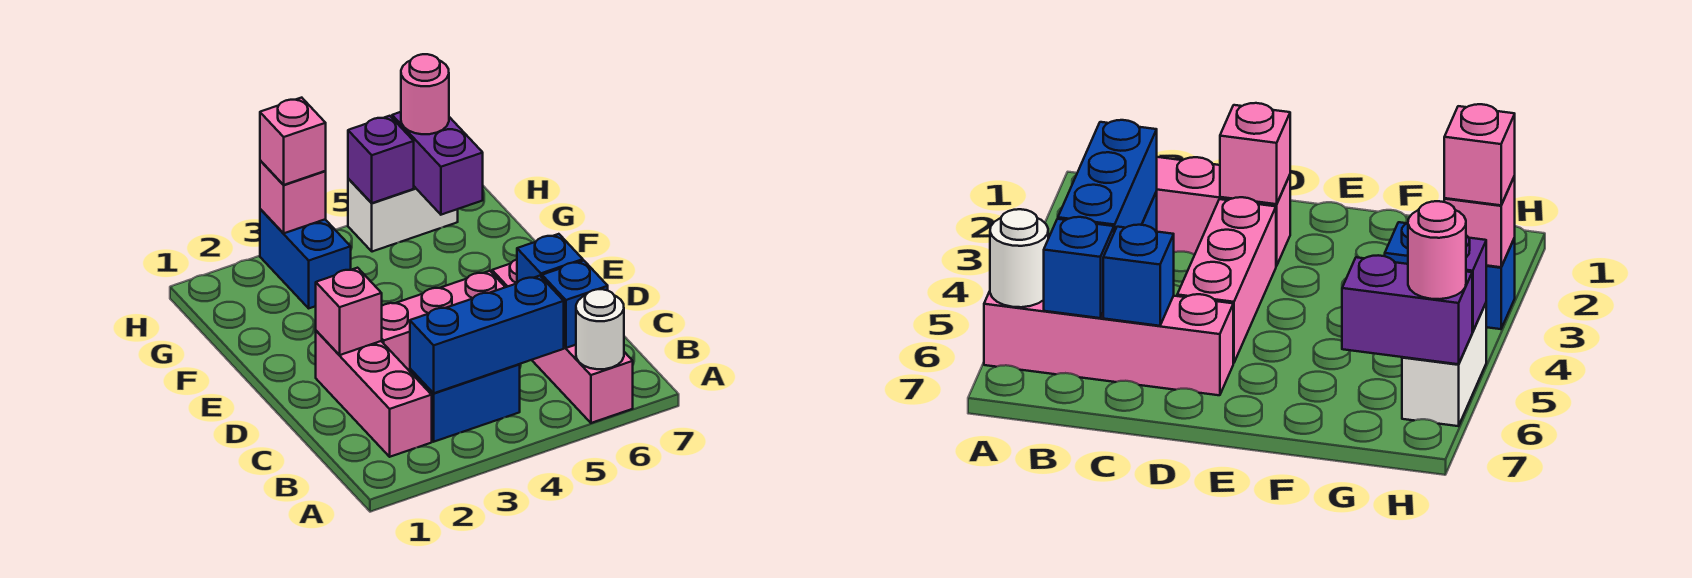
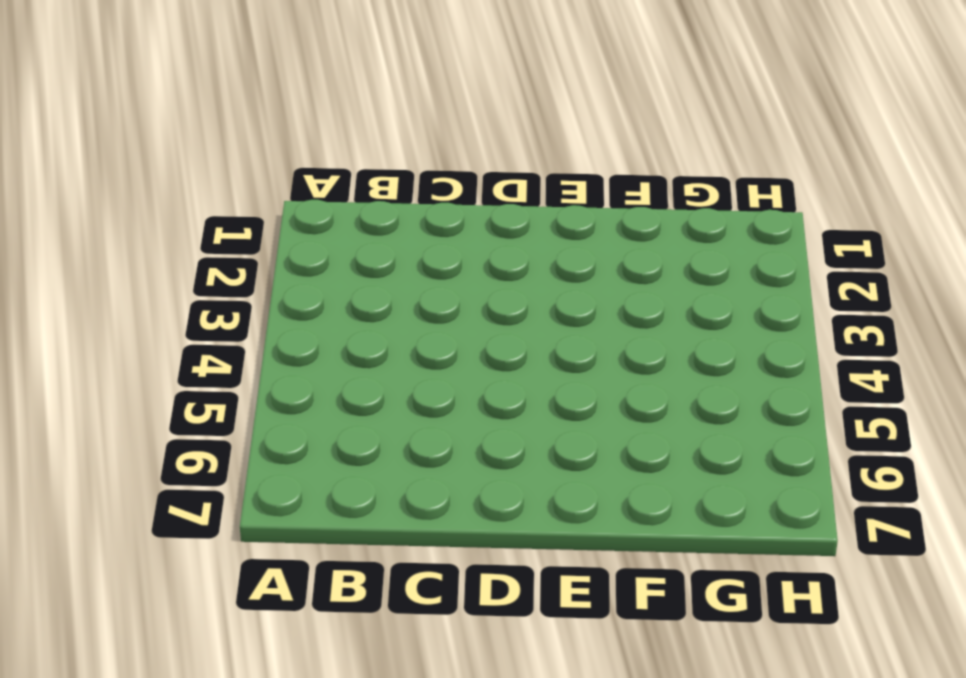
none -> pink 1x4 brick [492,259,633,423]
none -> pink 1x3 brick [316,331,432,457]
none -> blue 1x2 brick [410,364,520,442]

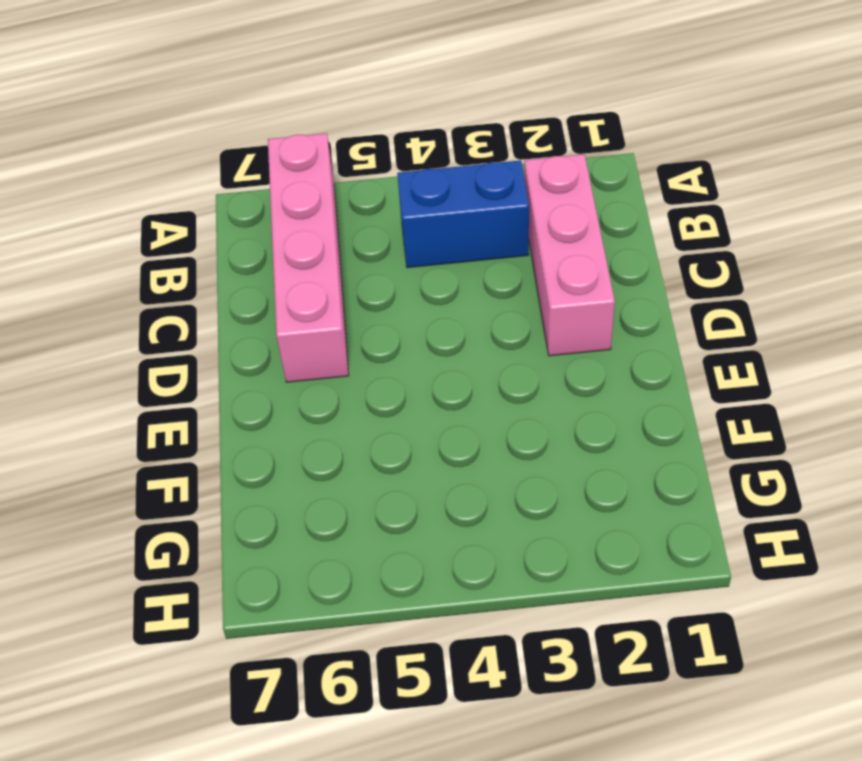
none -> pink 1x3 brick [382,271,505,371]
none -> blue 1x2 brick [260,209,351,308]
none -> white 1x2 brick [348,179,458,252]

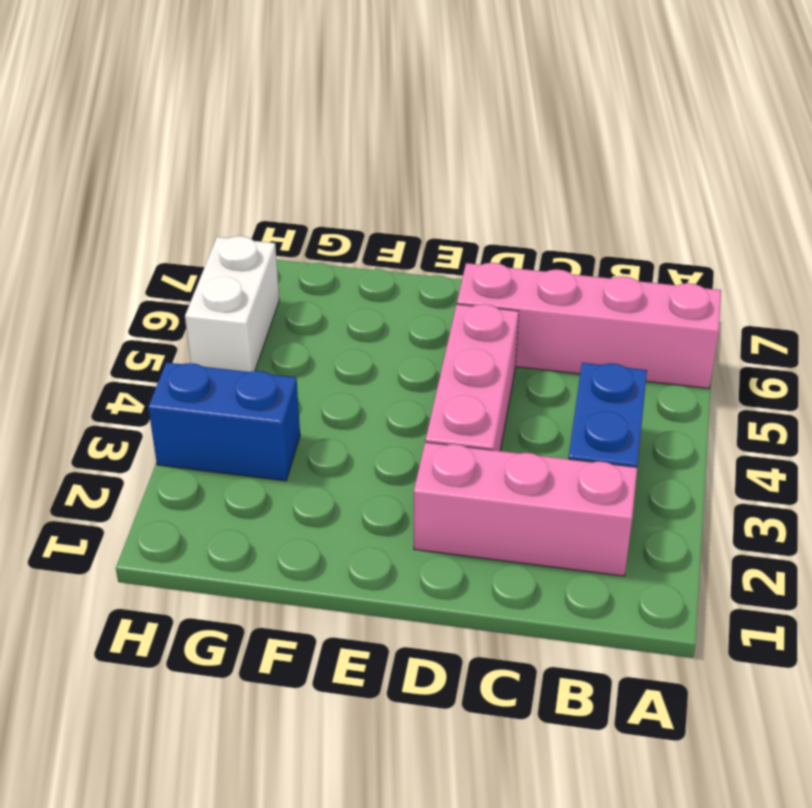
none -> white 1x1 round brick [576,289,624,369]
none -> blue 1x3 brick [410,276,564,393]
none -> blue 1x1 brick [542,261,608,348]

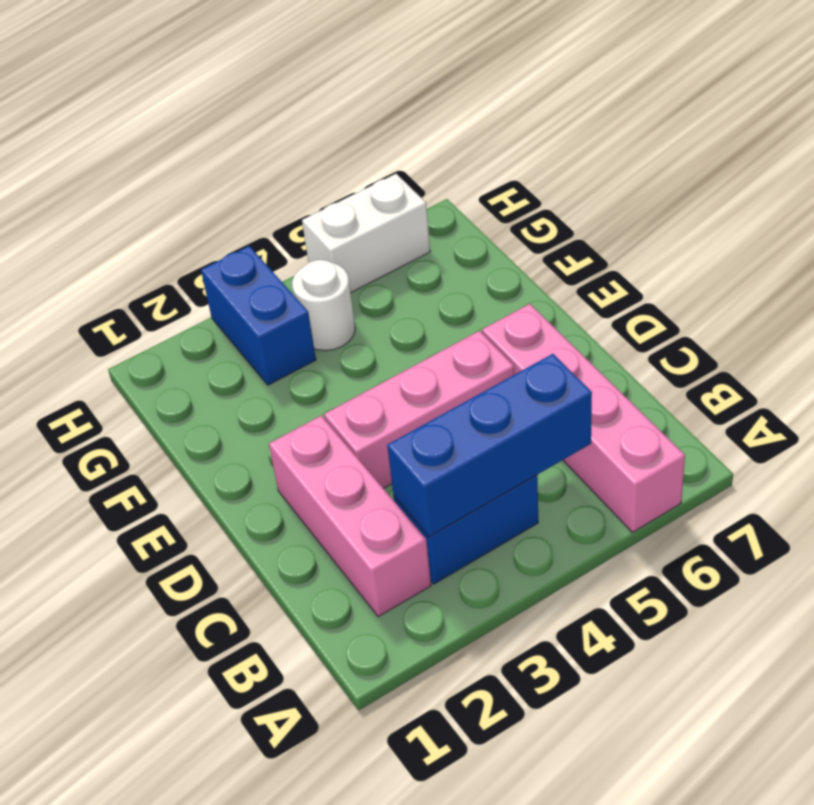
white 1x1 round brick [292,260,355,351] -> white 1x1 round brick moved to [576,289,624,369]
none -> blue 1x1 brick [542,261,608,348]
none -> blue 1x1 brick [517,234,583,283]
none -> pink 1x1 brick [316,268,382,355]

